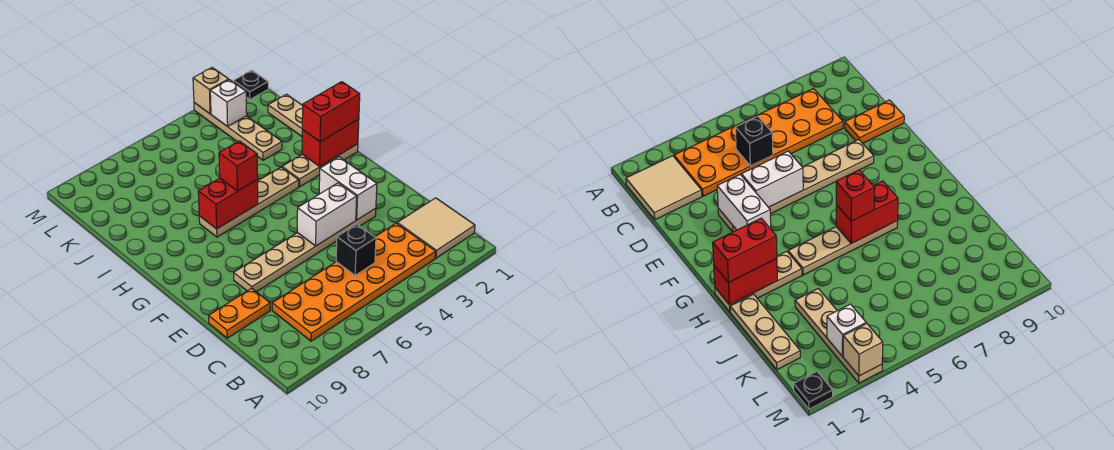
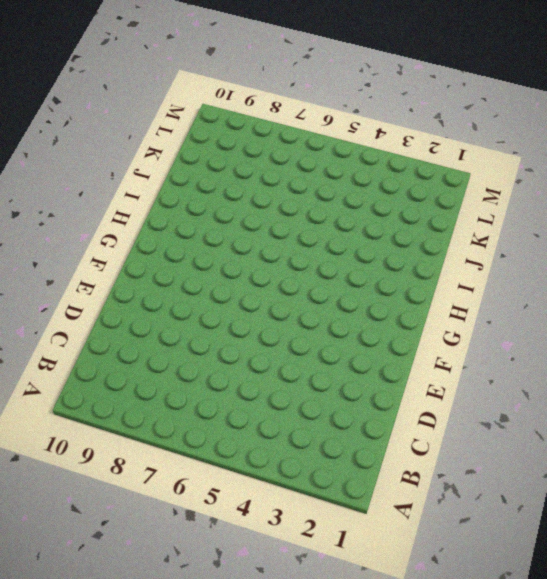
none -> tan 2x2 tile [397,198,475,258]
none -> orange 2x6 plate [272,223,436,341]
none -> orange 1x2 plate [209,288,270,338]

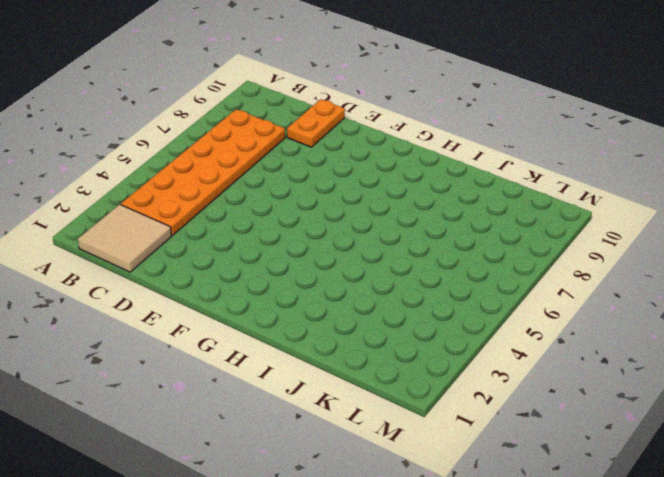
none -> tan 1x6 plate [234,209,376,292]
none -> tan 1x3 plate [282,144,358,187]
none -> tan 1x4 plate [199,167,299,237]

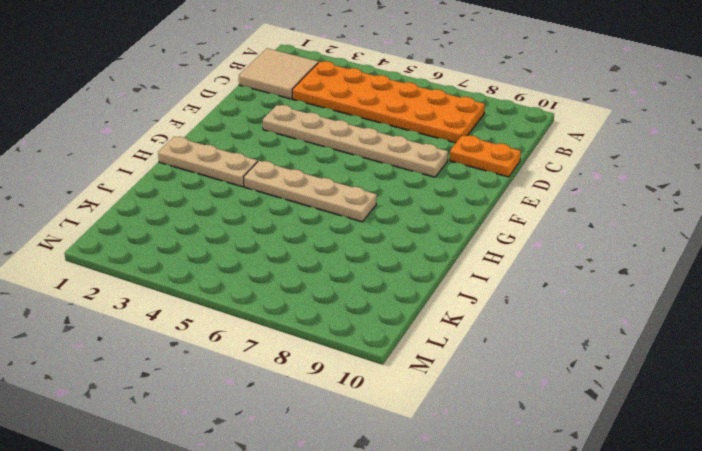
none -> tan 1x3 plate [268,94,303,136]
none -> tan 1x4 plate [194,103,282,160]
none -> black 1x1 plate [233,70,268,100]

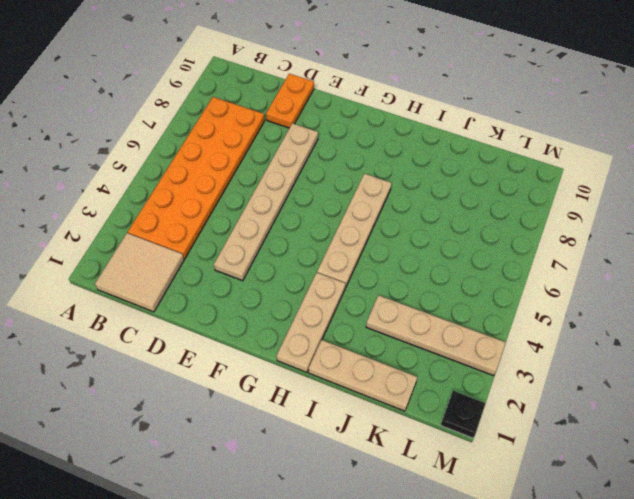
none -> black 1x1 brick [336,224,376,275]
none -> white 1x2 brick [319,157,377,220]
none -> white 1x2 brick [297,183,357,246]

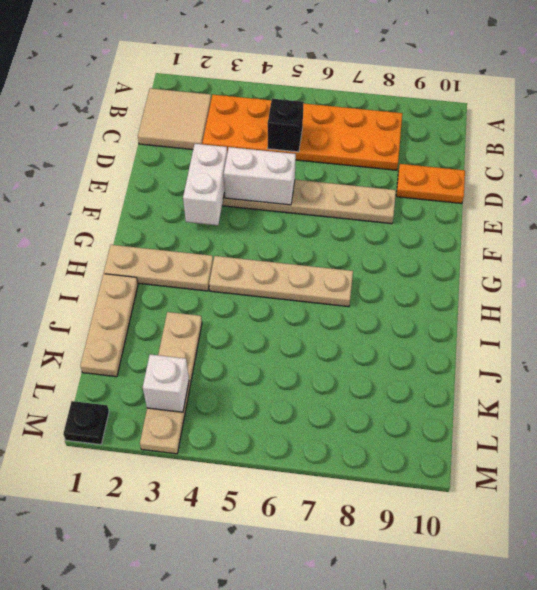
none -> red 1x2 brick [302,119,359,166]
none -> red 1x2 brick [198,178,258,229]
none -> tan 1x1 brick [193,68,229,114]

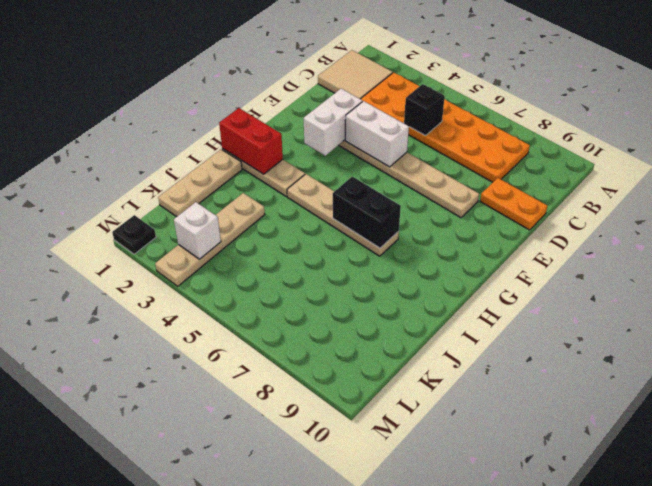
black 1x2 brick [333,176,401,248] -> red 1x2 brick [198,178,258,229]
none -> tan 1x1 brick [193,68,229,114]
none -> red 1x2 brick [302,82,360,142]
none -> red 1x1 brick [219,141,258,191]

